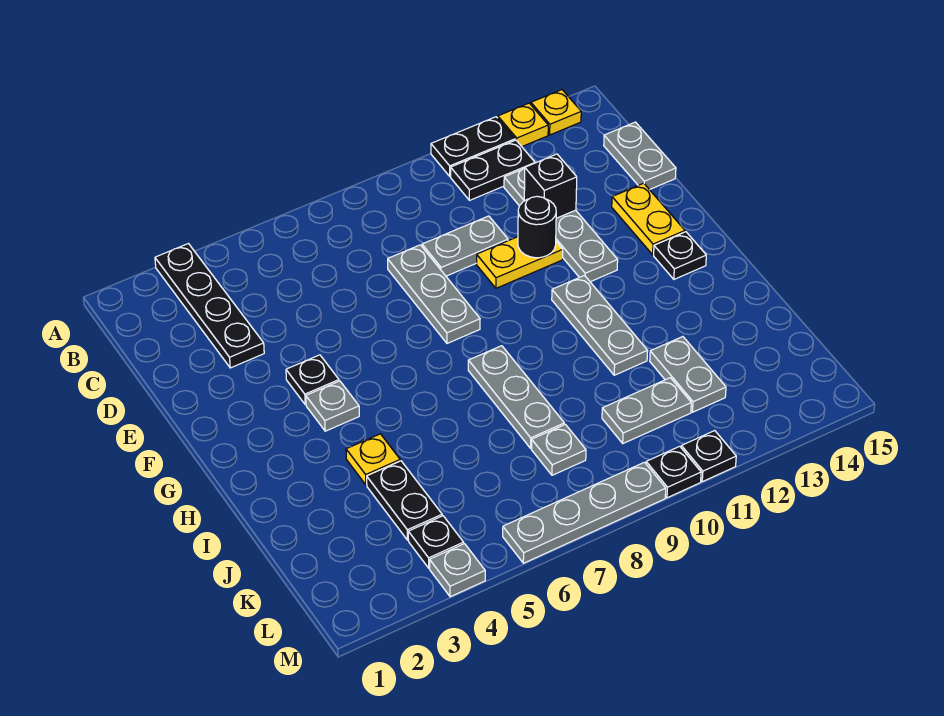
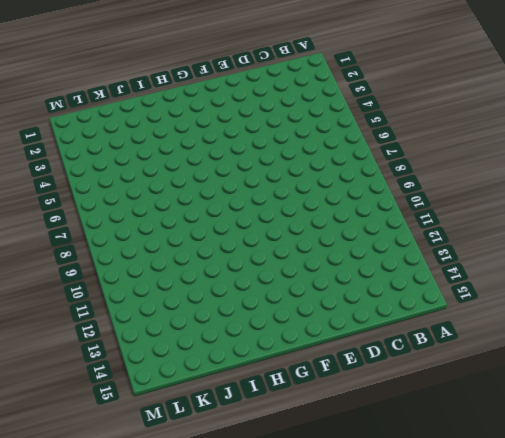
none -> black 1x4 plate [155,244,264,368]
none -> black 1x2 plate [431,117,515,176]
none -> yellow 1x1 plate [498,103,548,146]

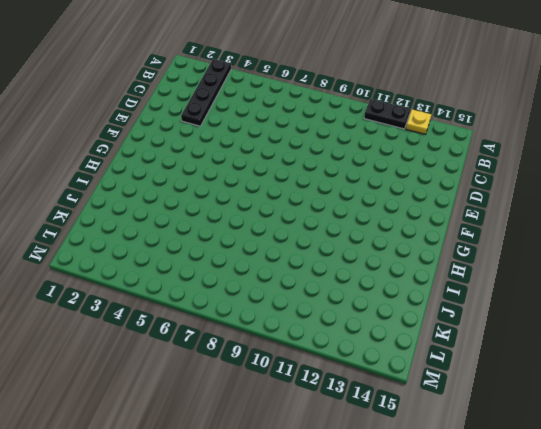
none -> yellow 1x1 plate [531,90,581,135]
none -> black 1x2 plate [451,140,535,200]
none -> grey 1x4 plate [504,168,618,282]

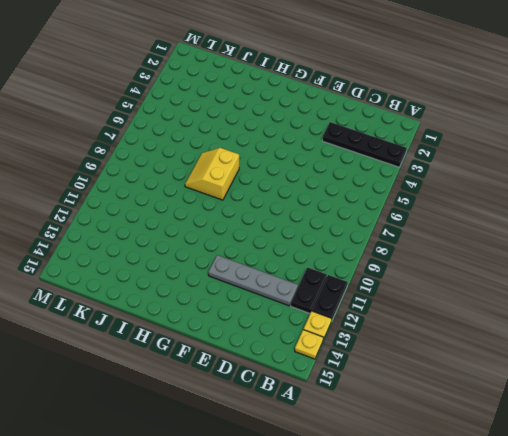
yellow 2x2 slope [185,148,239,200] -> grey 1x3 plate [468,346,564,448]
none -> grey 1x2 plate [604,122,676,190]
none -> grey 1x3 plate [388,245,480,343]
none -> grey 1x2 plate [422,216,508,276]

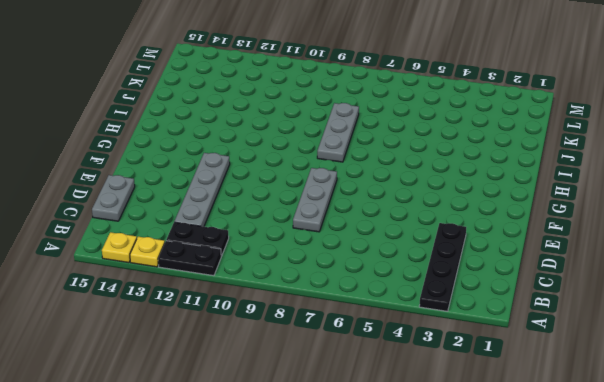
none -> grey 1x2 plate [422,216,508,276]
none -> yellow 1x2 plate [477,237,563,288]
none -> yellow 1x2 plate [612,183,685,255]

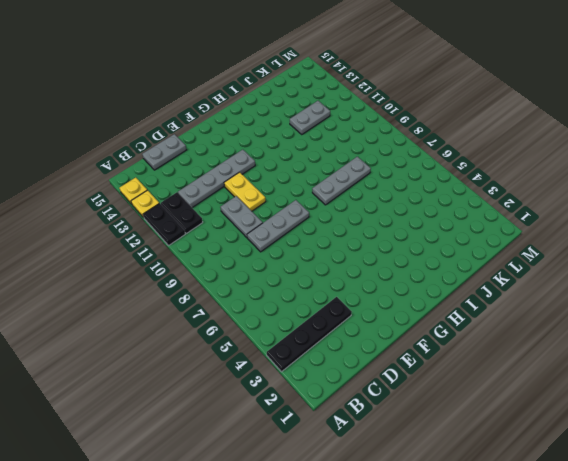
none -> yellow 1x2 plate [612,183,685,255]
none -> black 1x1 plate [286,355,339,405]
none -> grey 1x1 plate [306,381,359,431]

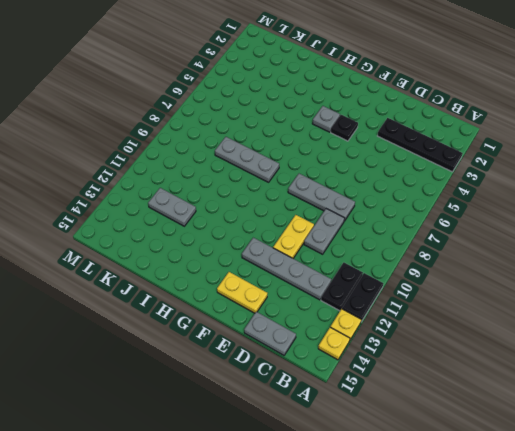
none -> grey 1x3 plate [552,276,648,375]
none -> black 1x1 plate [654,232,706,279]
none -> yellow 1x1 plate [346,434,400,485]

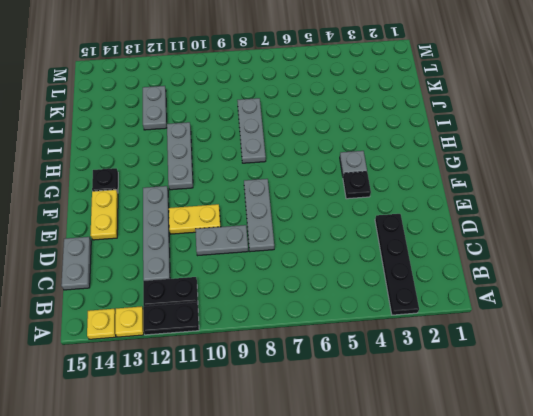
none -> yellow 1x1 plate [346,434,400,485]
none -> black 1x2 plate [367,461,442,540]
none -> grey 1x1 plate [532,424,586,475]

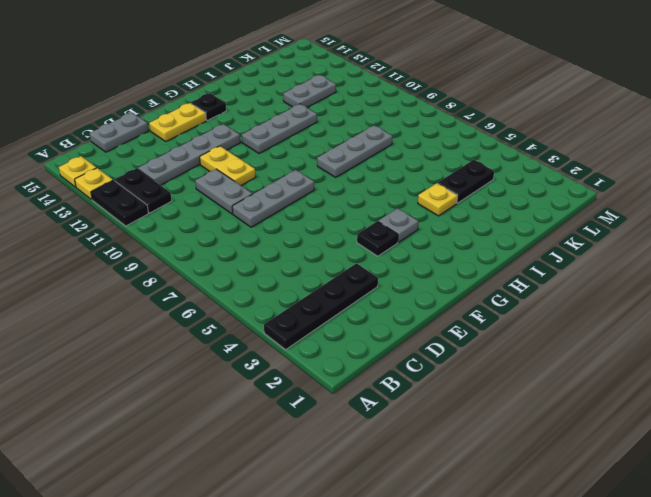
none -> grey 1x1 plate [532,424,586,475]
none -> grey 1x2 plate [602,378,691,443]
none -> black 1x1 plate [408,516,464,568]

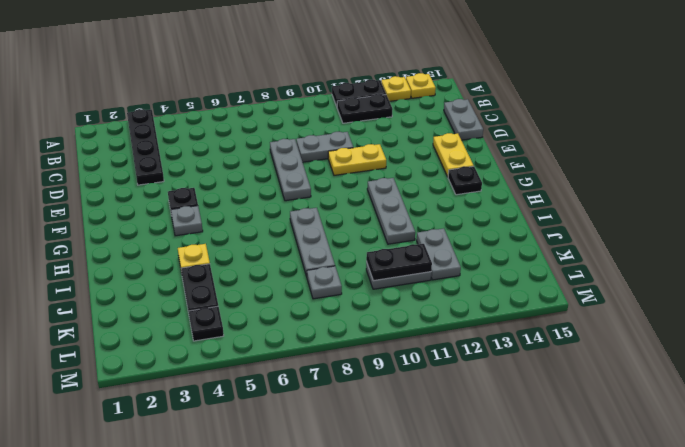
black 1x2 plate [366,244,432,281] -> none
none -> grey 1x4 plate [504,168,618,282]
none -> grey 1x1 plate [430,544,485,597]
none -> grey 1x4 plate [503,462,666,563]

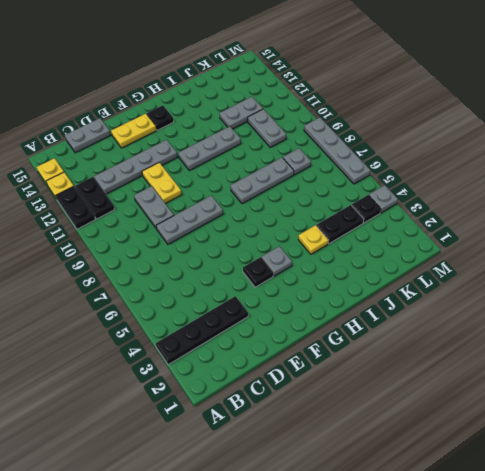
none -> black 1x1 plate [646,446,701,498]
none -> black 1x1 plate [681,431,736,482]
none -> black 1x1 brick [524,154,577,218]

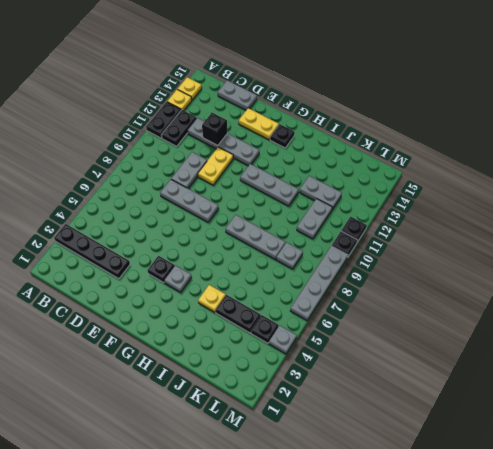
none -> black 1x1 round brick [518,196,556,258]

